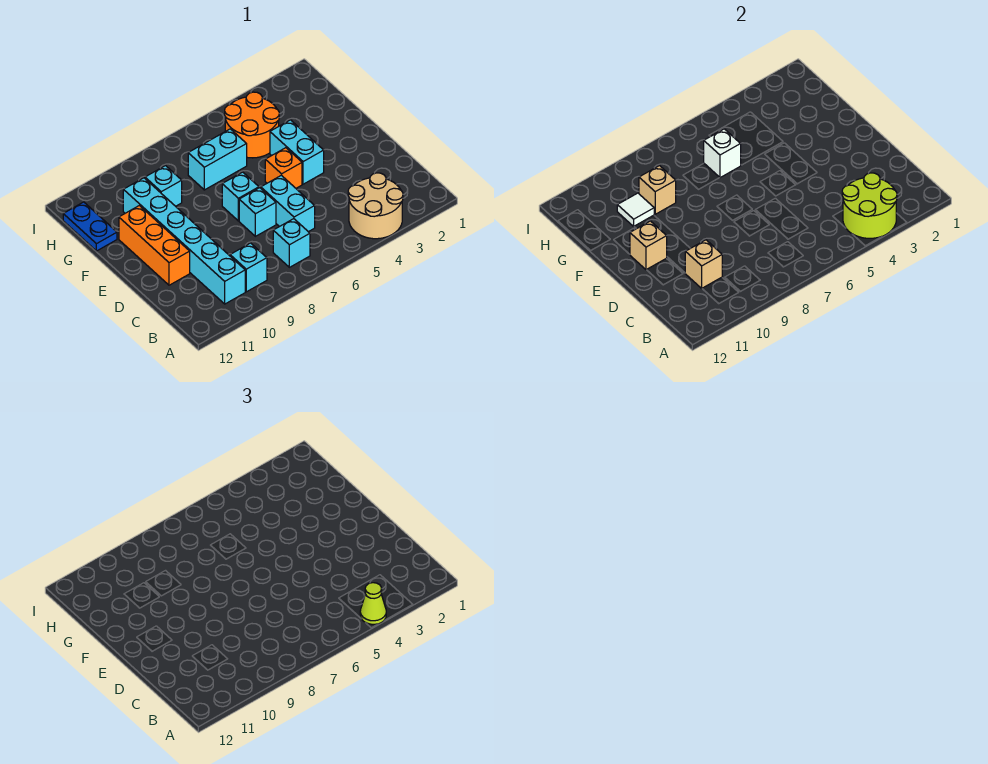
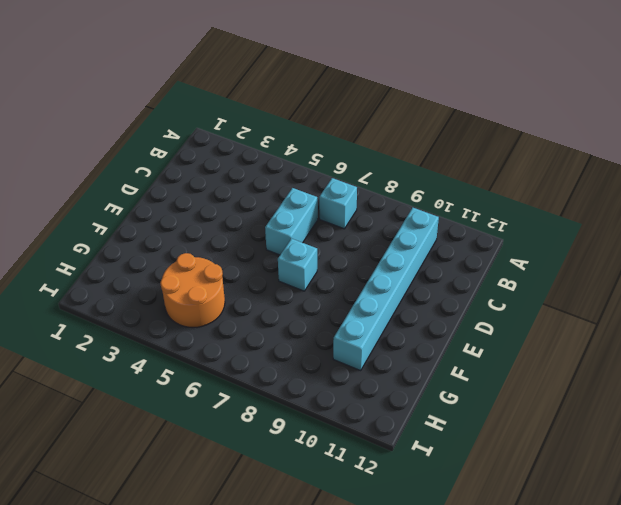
none -> tan 2x2 round brick [348,173,403,239]
none -> cyan 1x1 brick [230,243,267,292]
none -> cyan 1x1 brick [239,188,276,236]

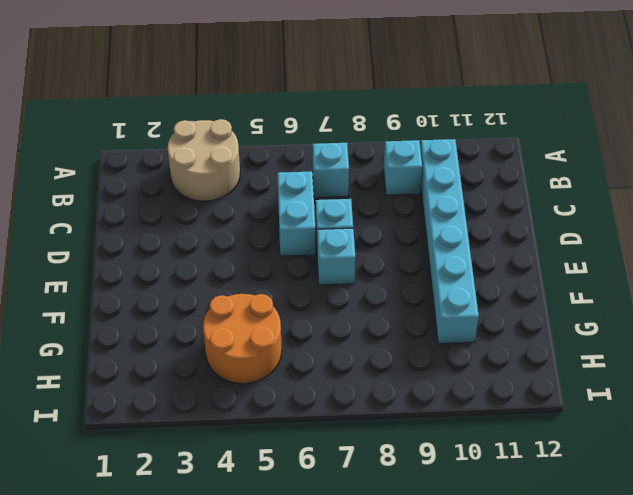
none -> orange 1x3 brick [119,206,190,285]
none -> cyan 1x2 brick [270,120,324,184]
none -> orange 1x1 brick [265,148,302,188]

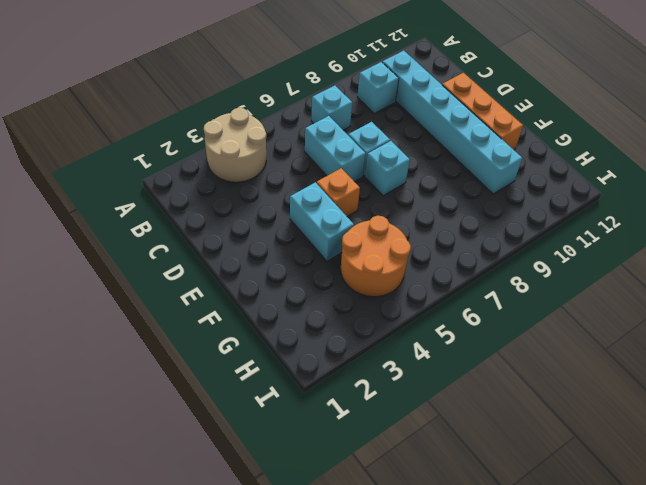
none -> cyan 1x2 brick [188,129,247,190]
none -> cyan 1x1 brick [145,166,182,206]
none -> blue 1x2 plate [63,202,117,251]

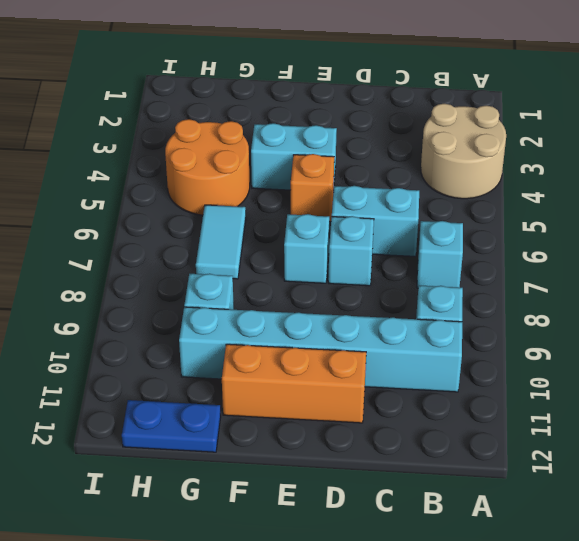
cyan 1x2 tile [196,205,246,279] -> cyan 1x2 brick [188,129,247,190]
none -> lime 2x2 round brick [842,173,897,238]
none -> tan 1x1 brick [685,240,722,288]
none -> tan 1x1 brick [630,221,667,270]

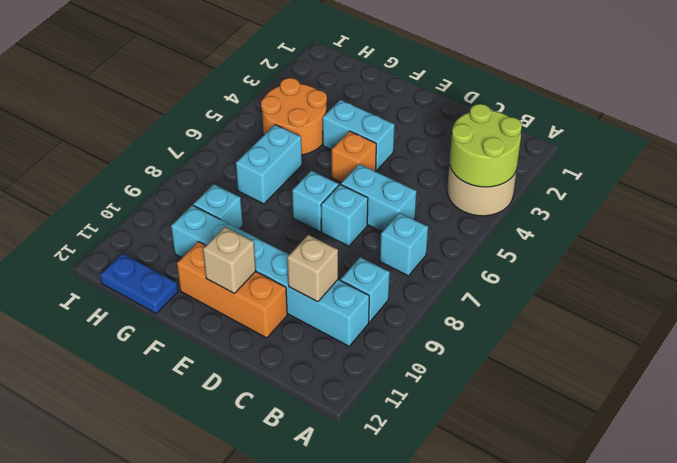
none -> white 1x1 brick [704,129,741,178]
none -> tan 1x1 brick [639,166,676,214]
none -> white 1x1 tile [617,193,654,226]

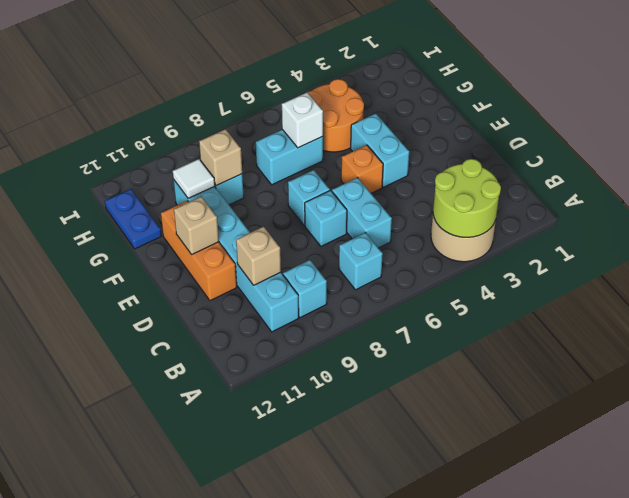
none -> lime 1x1 cone [360,583,386,624]

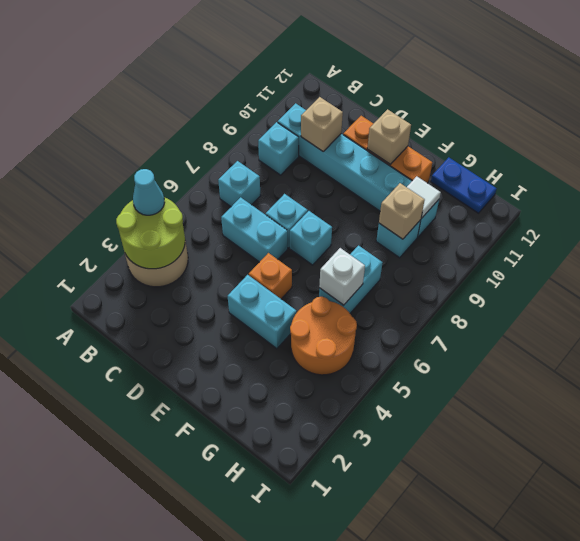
cyan 1x1 cone [133,169,165,215] -> lime 1x1 cone [360,583,386,624]

